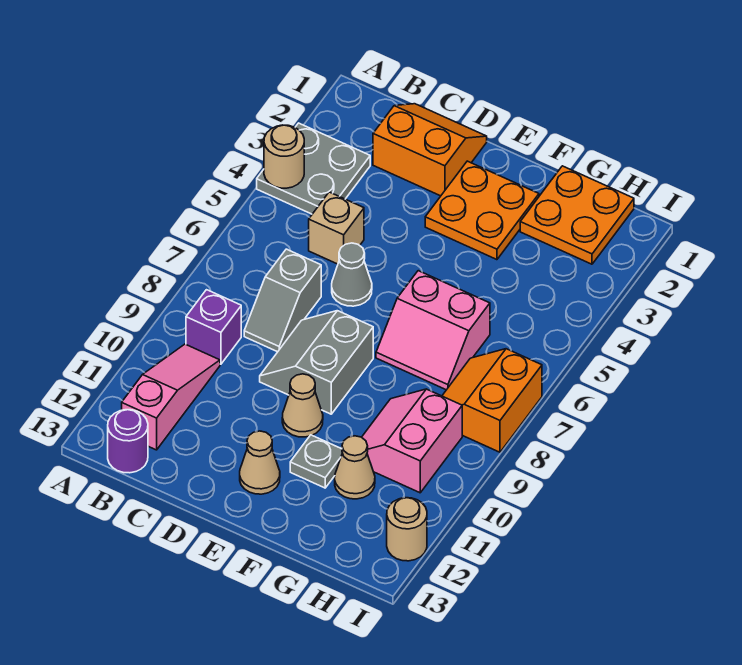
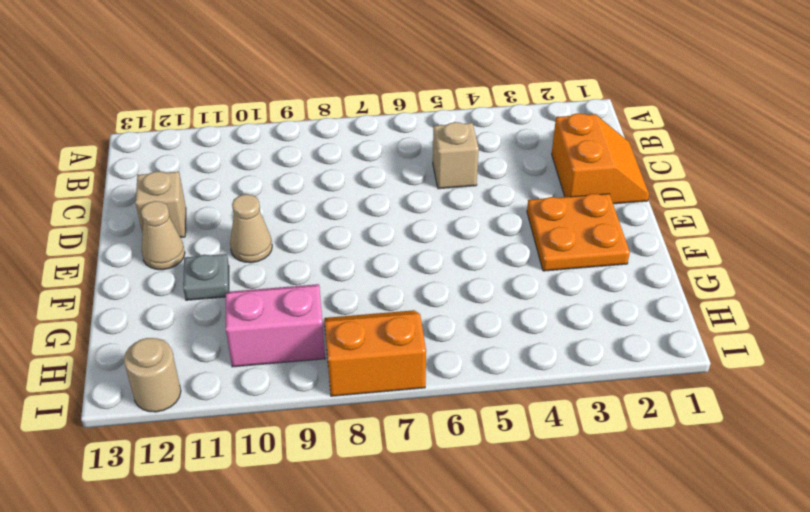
tan 1x1 brick [135,171,186,237] -> none
none -> grey 2x2 plate [257,123,370,214]
none -> purple 1x1 brick [186,290,241,364]
none -> pink 1x3 slope [122,344,220,450]

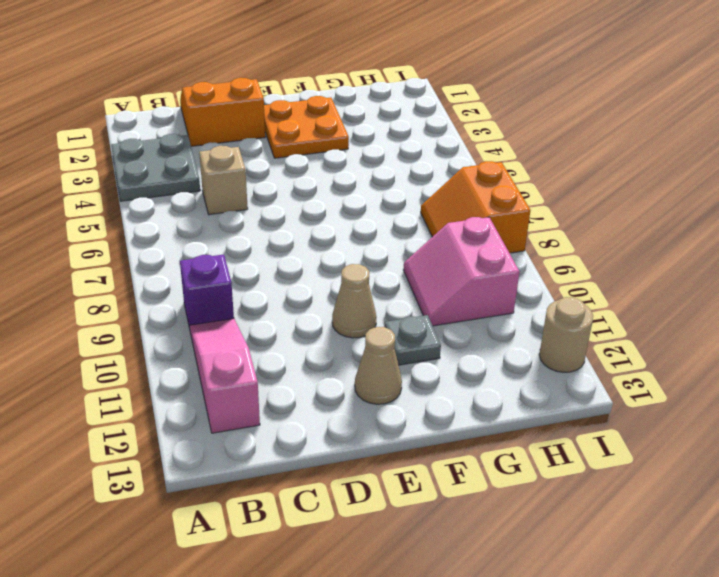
none -> purple 1x1 round brick [108,410,148,473]
none -> grey 1x2 slope [244,249,321,352]
none -> grey 1x1 cone [332,243,372,306]

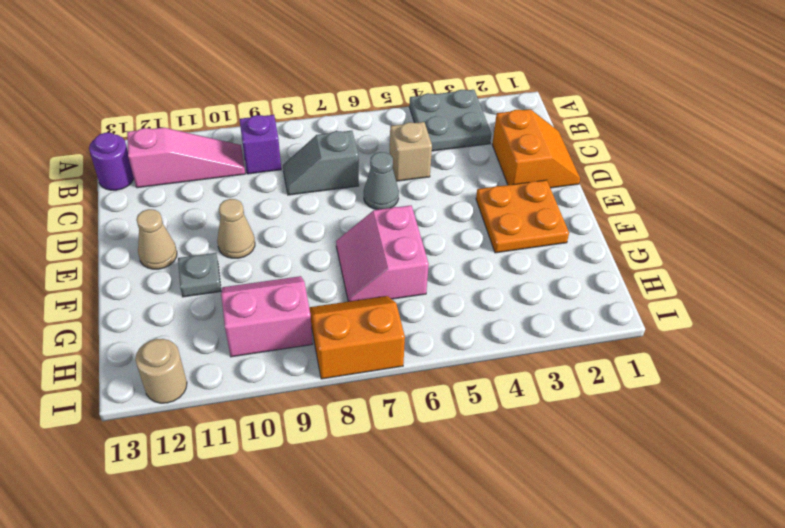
none -> grey 2x2 slope [260,311,373,414]
none -> orange 2x2 plate [520,166,634,264]
none -> tan 1x1 cone [335,436,375,499]

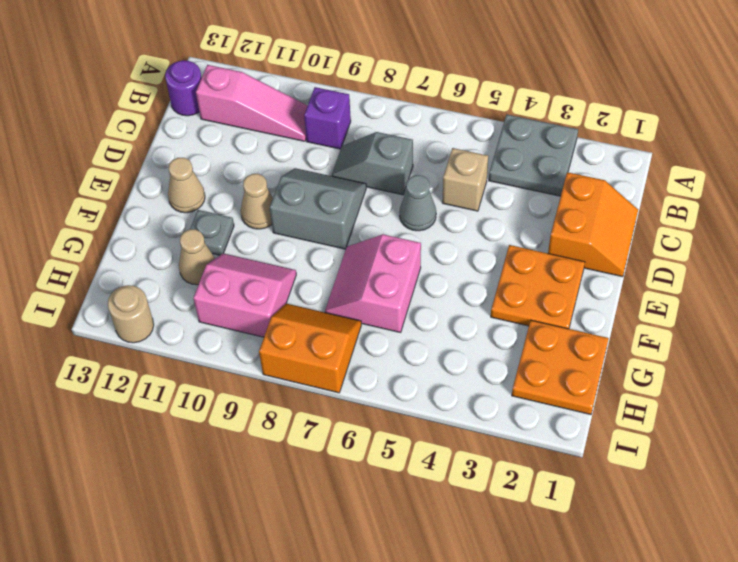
none -> tan 1x1 round brick [264,125,304,188]

